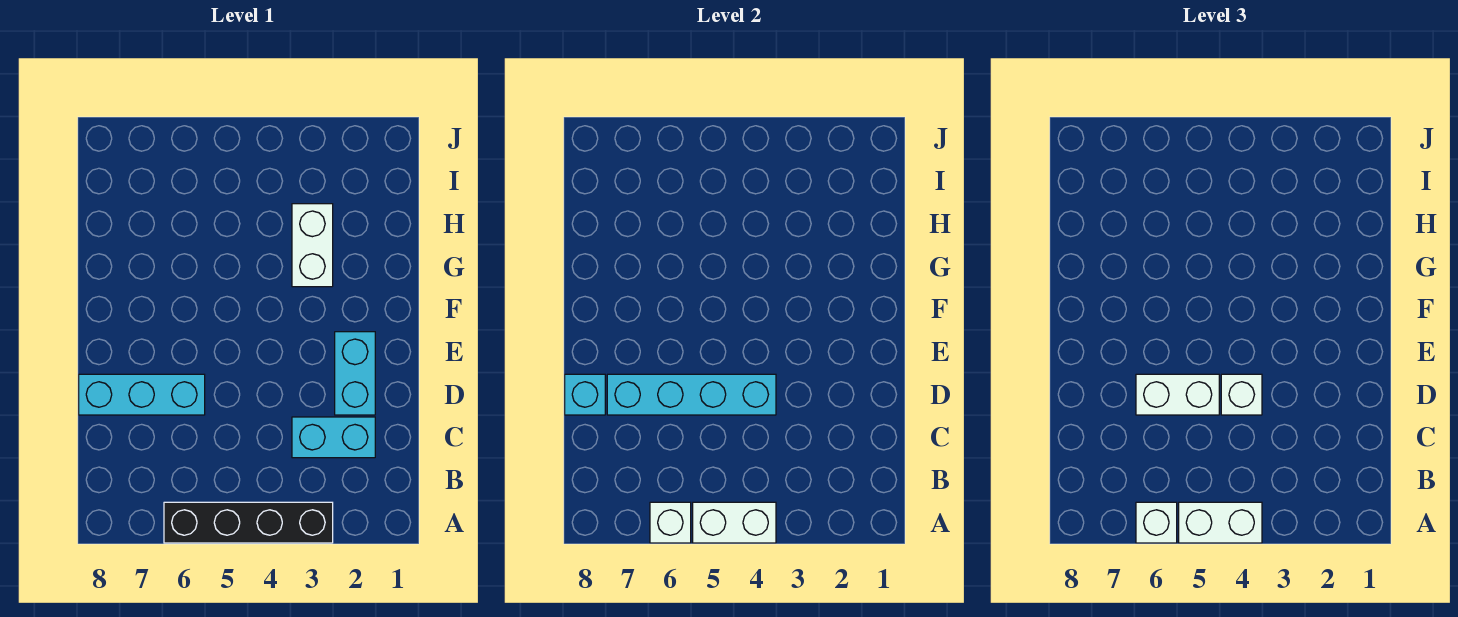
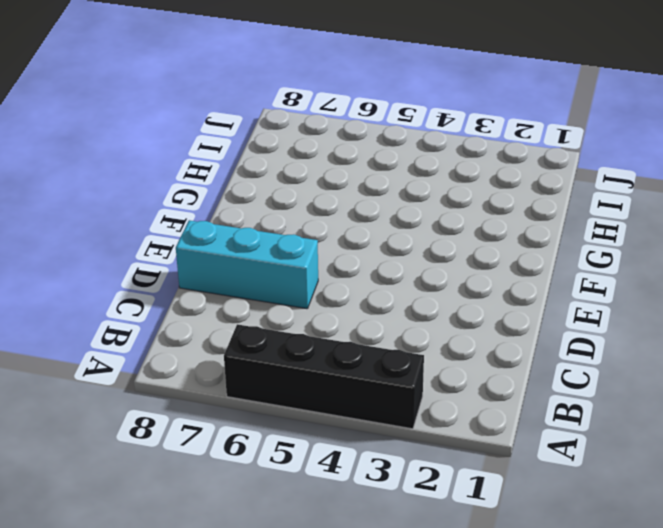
none -> cyan 1x2 brick [292,417,375,458]
none -> cyan 1x2 brick [335,332,375,415]
none -> white 1x2 brick [292,204,333,287]

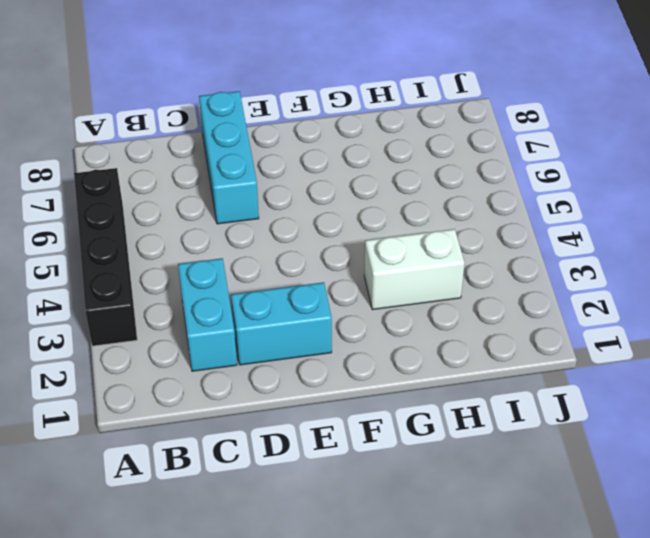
none -> white 1x2 brick [693,502,776,543]
none -> white 1x1 brick [650,502,691,543]
none -> cyan 1x4 brick [607,374,776,415]

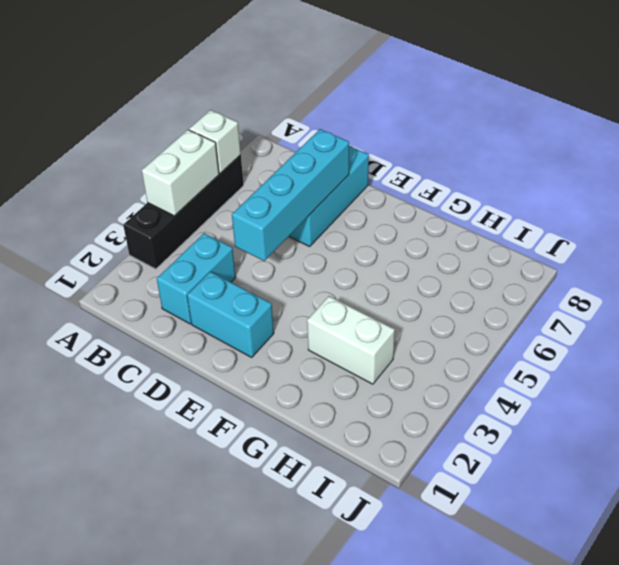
none -> cyan 1x1 brick [565,374,605,415]
none -> white 1x2 brick [1179,502,1262,543]
none -> white 1x1 brick [1136,502,1177,543]

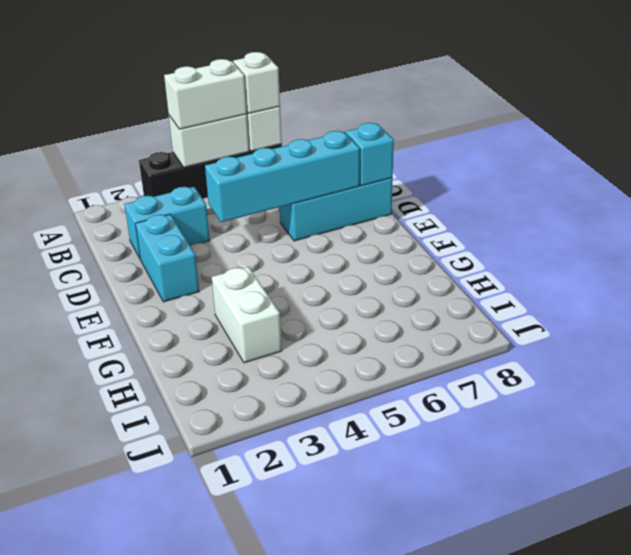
none -> white 1x1 brick [1221,374,1262,415]
none -> white 1x2 brick [1136,374,1219,415]

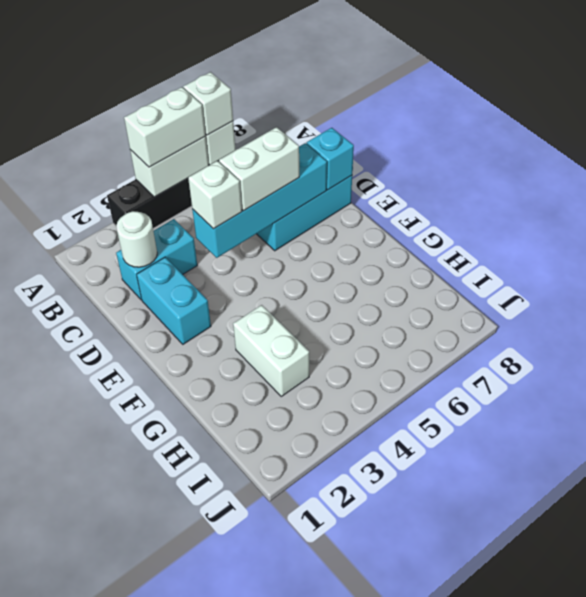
white 1x1 round brick [116,211,157,267] -> none

